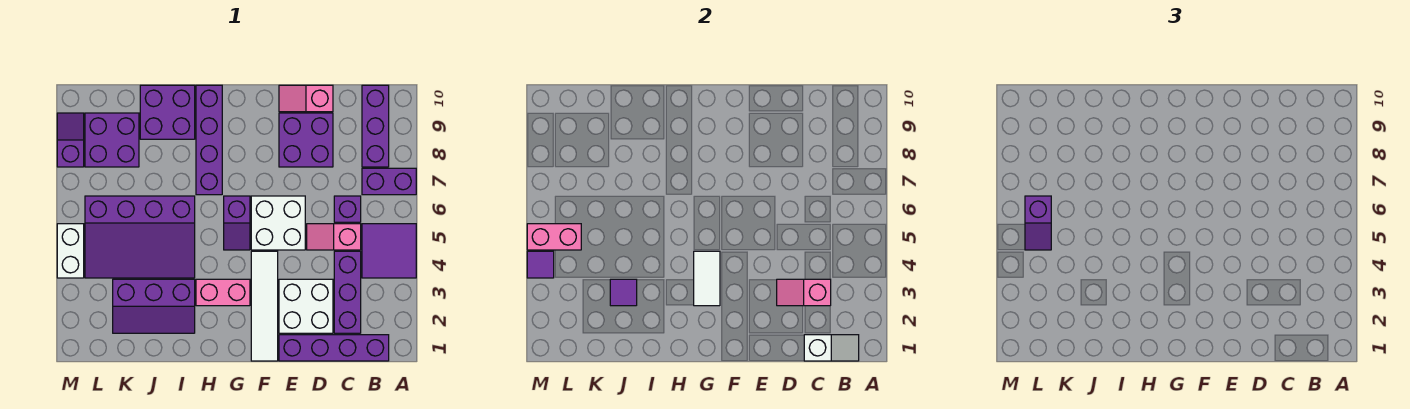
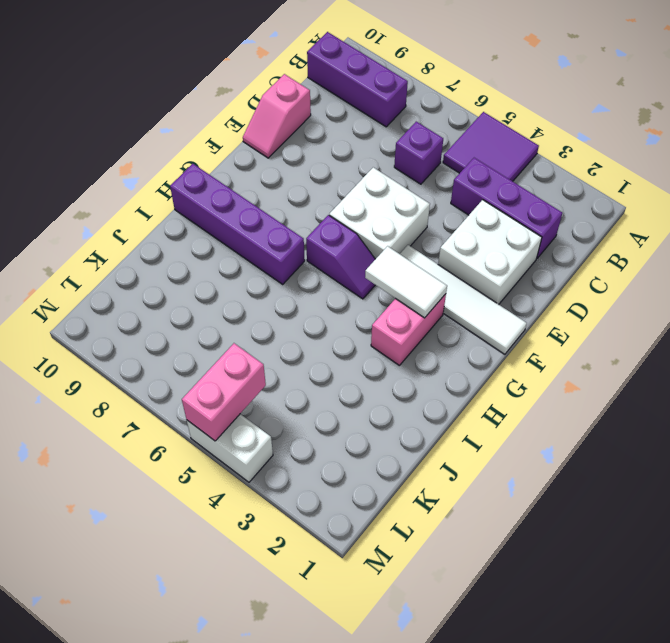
none -> purple 1x2 brick [362,168,416,195]
none -> purple 1x4 brick [279,335,389,361]
none -> pink 1x2 slope [307,224,361,250]

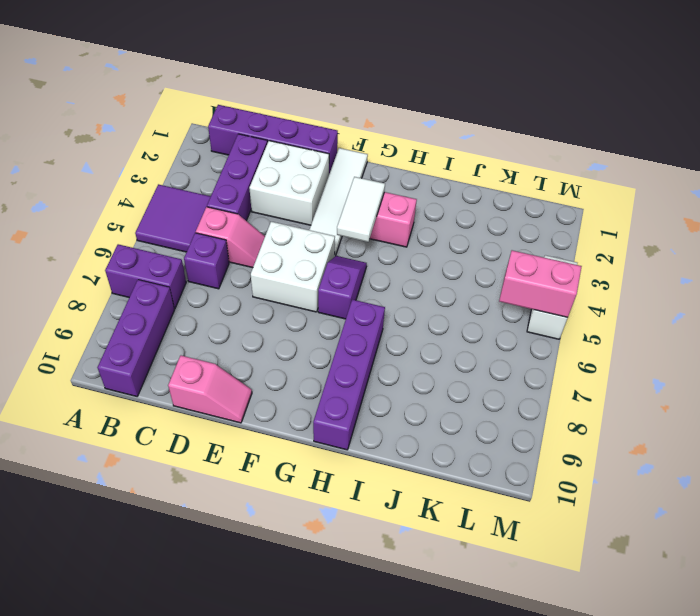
none -> purple 2x2 brick [279,113,333,167]
none -> purple 2x3 slope [113,279,195,333]
none -> purple 3x4 slope [85,196,195,278]

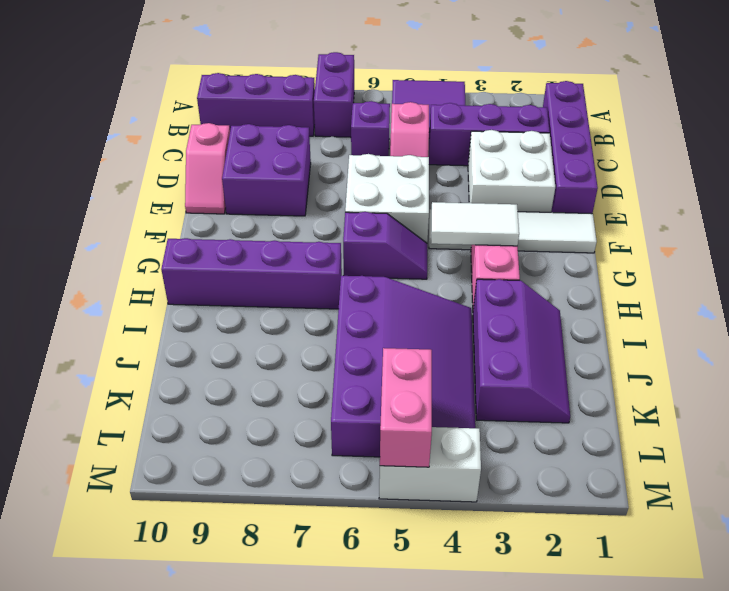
none -> purple 2x2 brick [140,85,195,139]
none -> purple 2x2 brick [85,113,139,167]
none -> purple 1x2 slope [57,113,84,167]

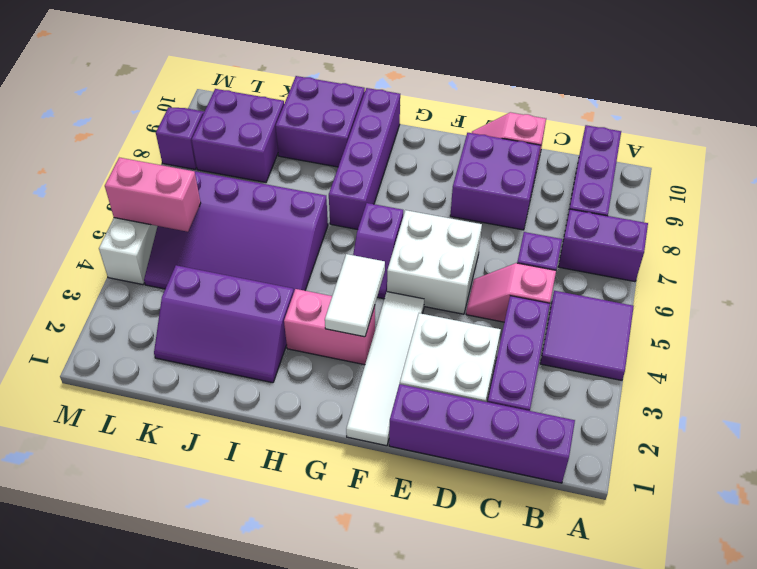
none -> white 1x2 slope [804,335,859,361]
none -> pink 1x2 slope [777,279,831,306]
none -> purple 1x1 tile [610,279,637,306]

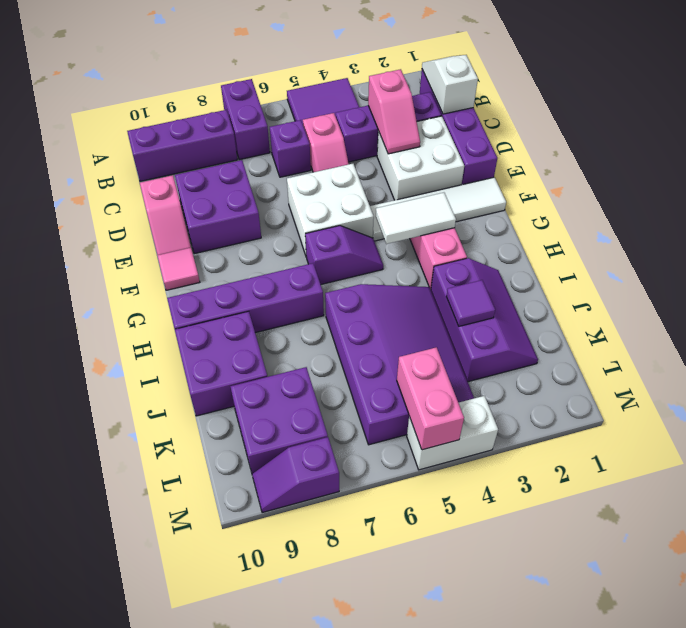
pink 1x1 tile [157,248,200,290] -> none
none -> purple 1x1 tile [527,251,554,278]
none -> purple 1x2 slope [1025,196,1051,250]

